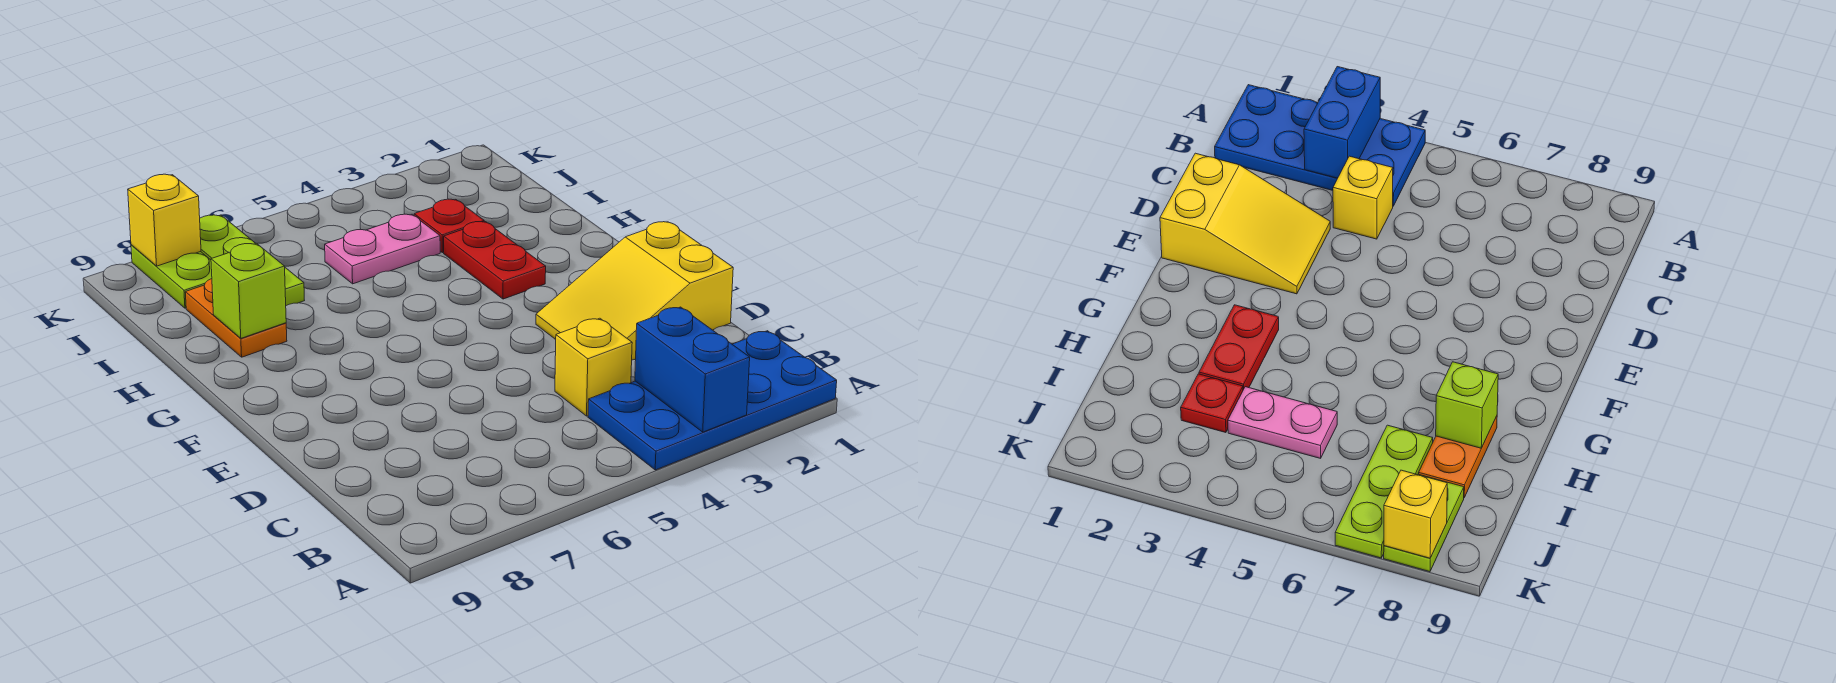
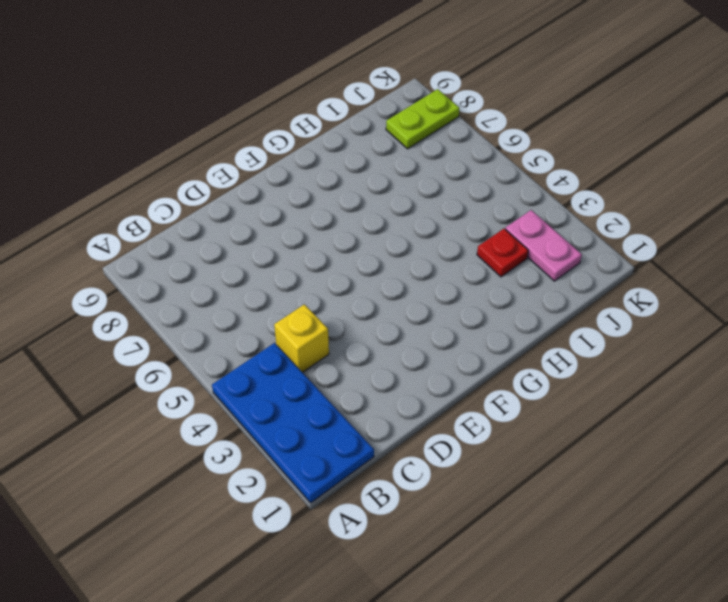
pink 1x2 plate [505,210,582,281] -> pink 1x2 plate moved to [325,214,440,284]
none -> yellow 2x3 slope [536,222,733,360]
none -> red 1x2 plate [444,222,546,299]
none -> orange 1x2 plate [185,279,287,357]

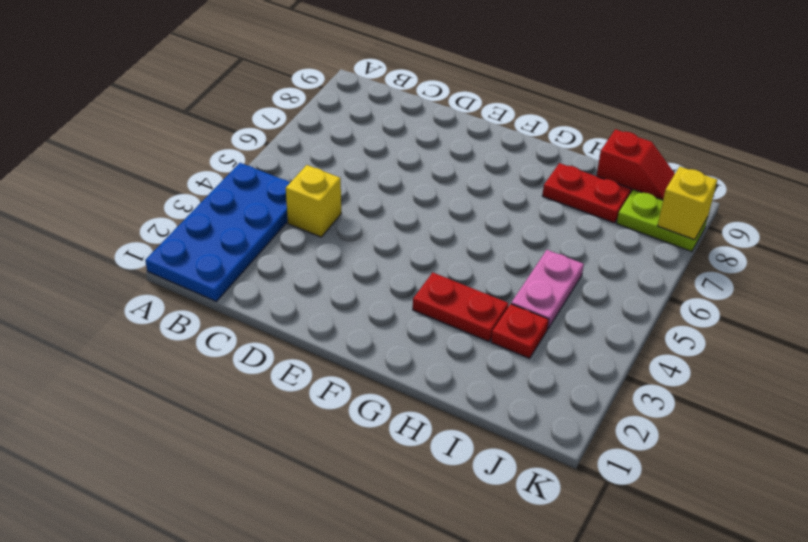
red 1x2 plate [542,163,631,223] -> orange 1x2 plate [185,279,287,357]
red 1x2 slope [596,129,675,200] -> none
none -> yellow 2x3 slope [536,222,733,360]
none -> lime 1x3 plate [200,215,305,306]
none -> blue 1x2 brick [635,307,750,432]

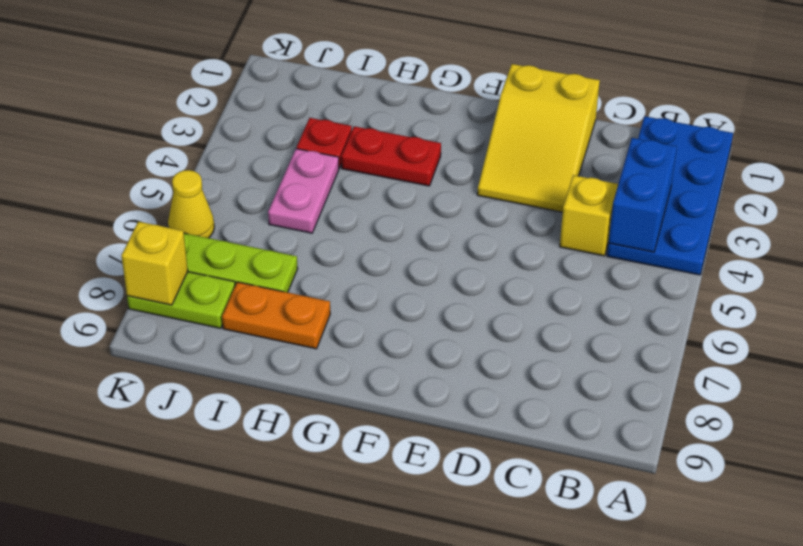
blue 1x2 brick [609,138,677,252] -> blue 1x2 brick turned to [635,307,750,432]
yellow 1x1 cone [168,170,214,238] -> none
none -> lime 1x1 brick [211,243,286,338]

